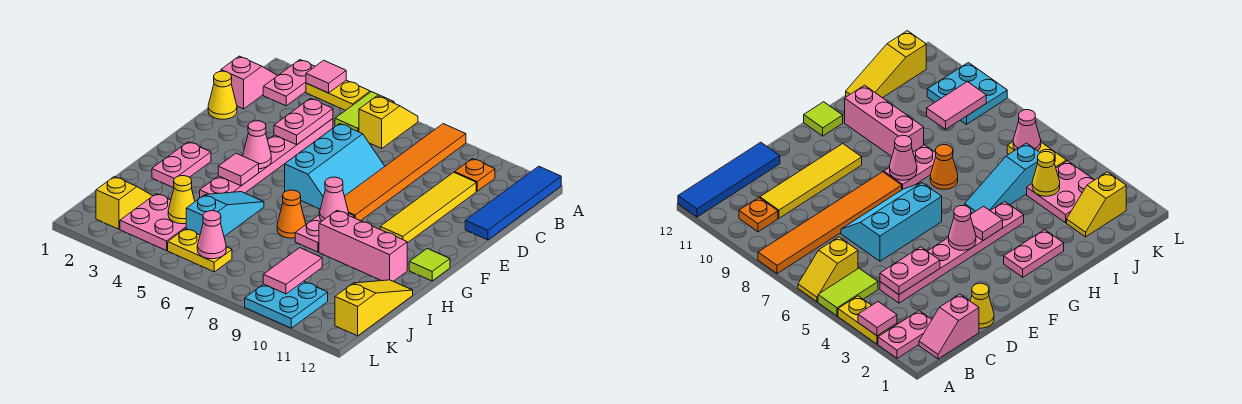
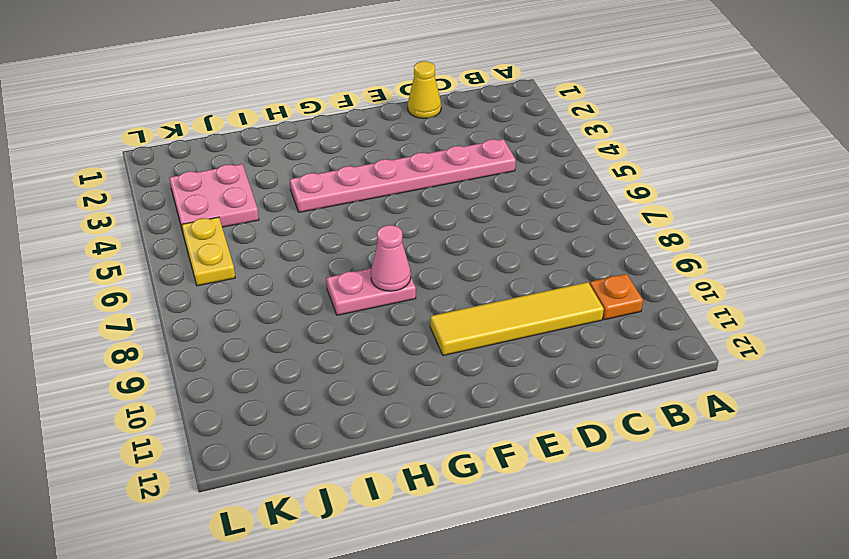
none -> pink 1x2 plate [263,60,315,106]
none -> yellow 1x2 plate [306,80,370,111]
none -> lime 1x2 tile [335,92,394,132]
none -> yellow 1x2 slope [359,96,418,148]

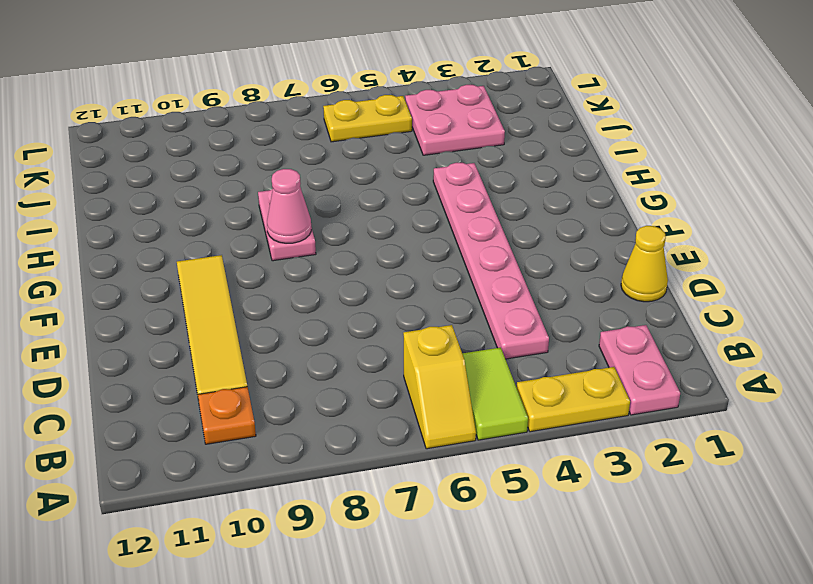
none -> orange 1x6 tile [345,124,466,221]
none -> blue 1x4 tile [465,166,561,240]
none -> pink 1x2 slope [221,56,278,109]
none -> cyan 2x3 slope [285,124,385,209]

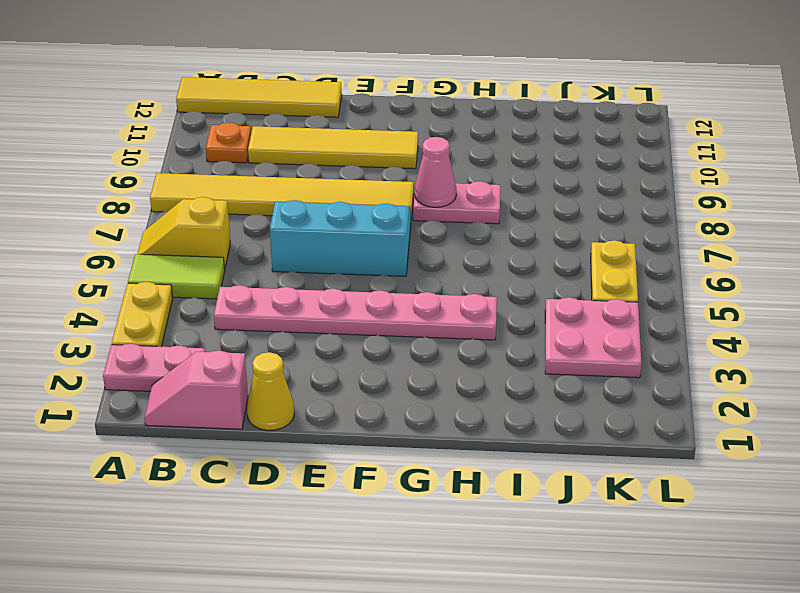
yellow 1x6 tile [150,173,414,218] -> orange 1x6 tile [345,124,466,221]
yellow 1x4 tile [176,77,342,117] -> blue 1x4 tile [465,166,561,240]
none -> pink 1x2 plate [152,142,211,188]
none -> lime 1x1 tile [409,249,450,281]
none -> cyan 1x3 slope [186,192,264,236]
none -> orange 1x1 cone [277,190,306,238]

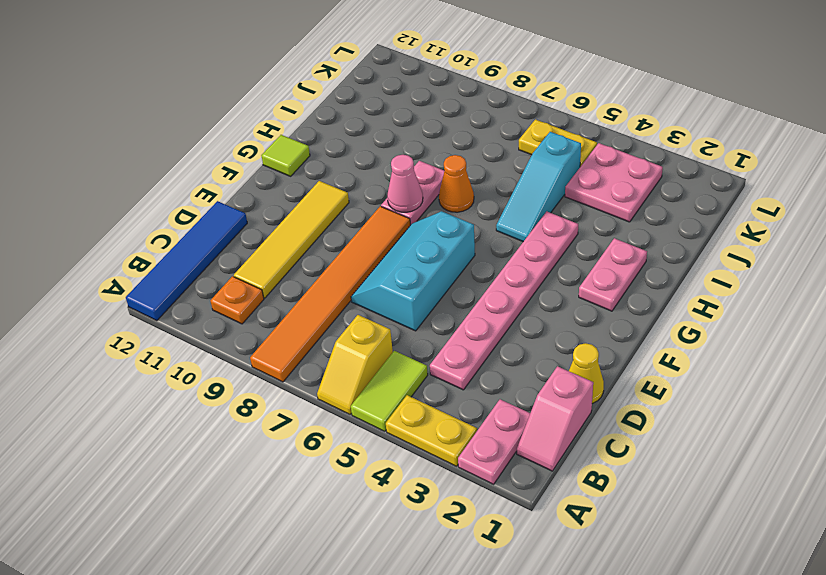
none -> pink 1x3 brick [319,211,407,281]
none -> yellow 1x3 slope [335,280,413,336]
none -> yellow 1x2 slope [96,177,152,229]
none -> cyan 2x2 plate [245,281,328,328]

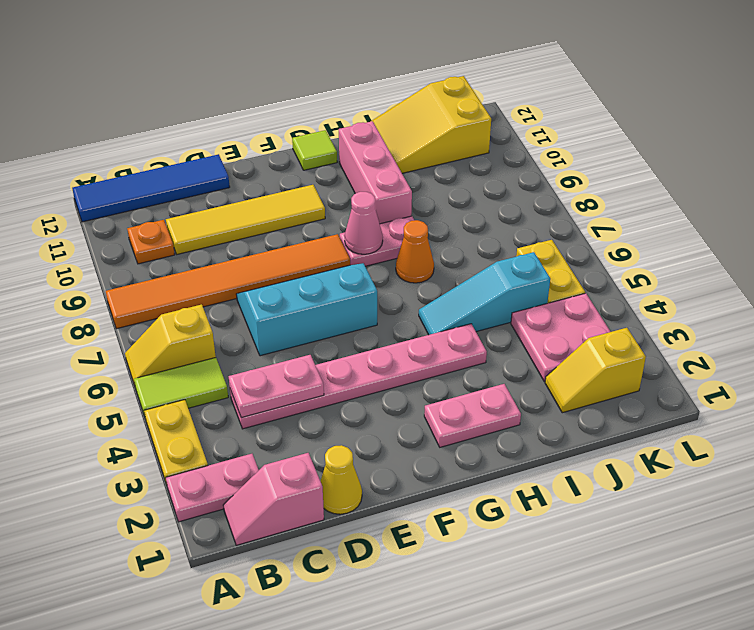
yellow 2x3 slope [372,76,491,173] -> yellow 1x3 slope [335,280,413,336]
none -> cyan 2x2 plate [245,281,328,328]
none -> pink 1x1 tile [306,60,346,93]
none -> pink 1x1 cone [243,121,271,169]
none -> pink 1x1 tile [218,153,259,186]

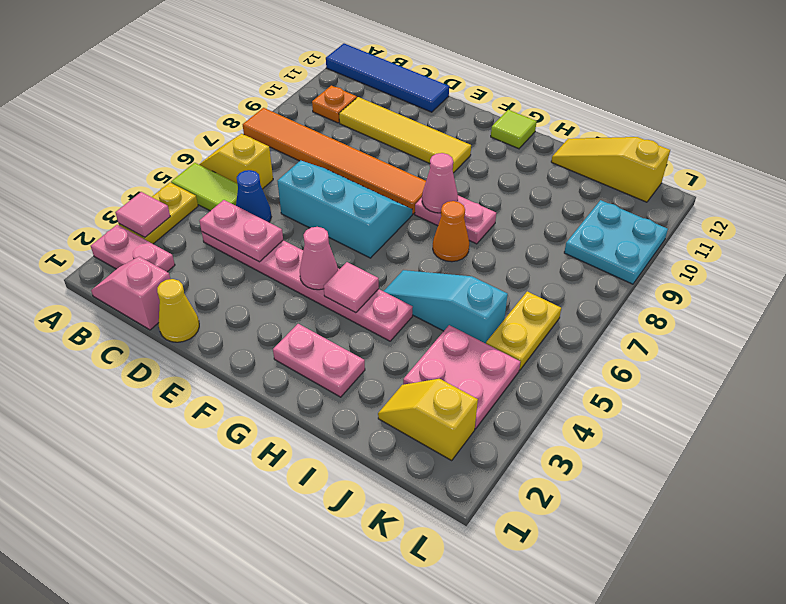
blue 1x1 cone [236,170,271,222] -> none
none -> pink 1x3 brick [319,211,407,281]
none -> yellow 1x1 cone [168,176,195,224]
none -> pink 1x2 tile [263,248,322,294]
none -> pink 1x1 cone [197,211,226,259]

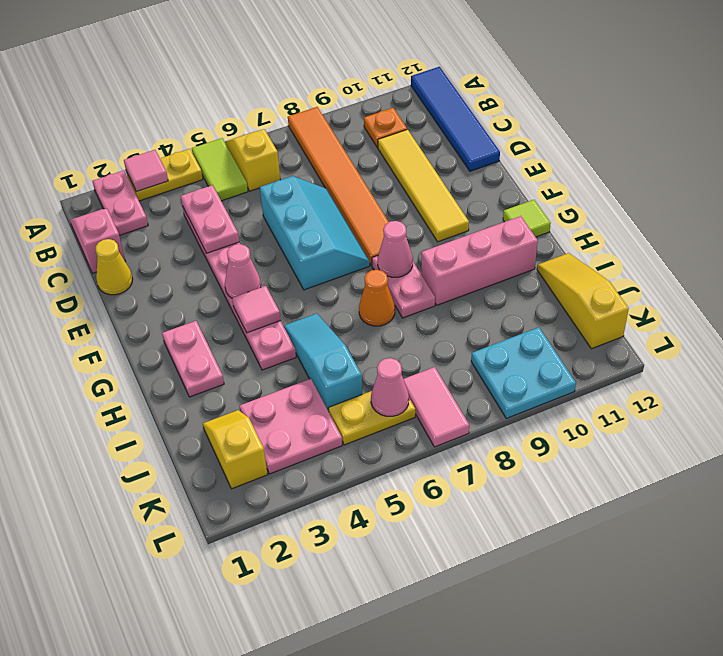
pink 1x2 tile [403,367,469,447] -> pink 1x2 tile moved to [263,248,322,294]
none -> yellow 1x1 cone [168,176,195,224]

